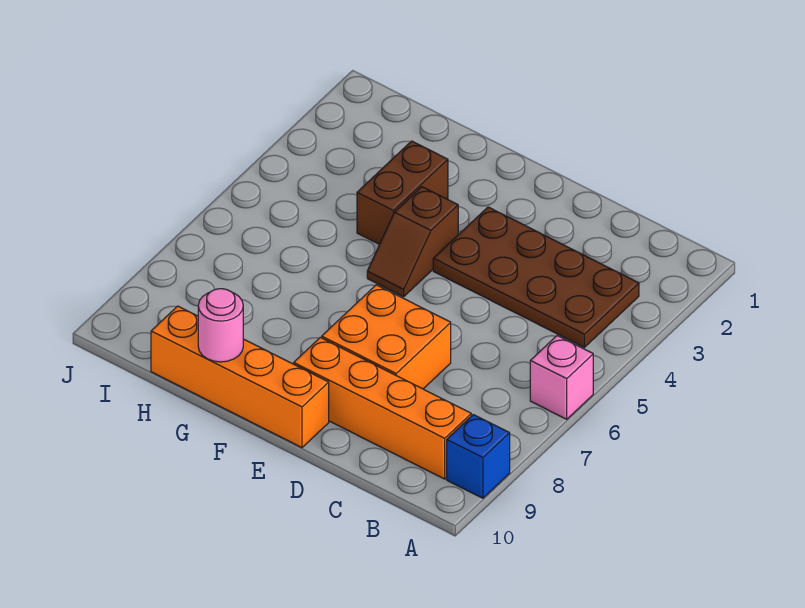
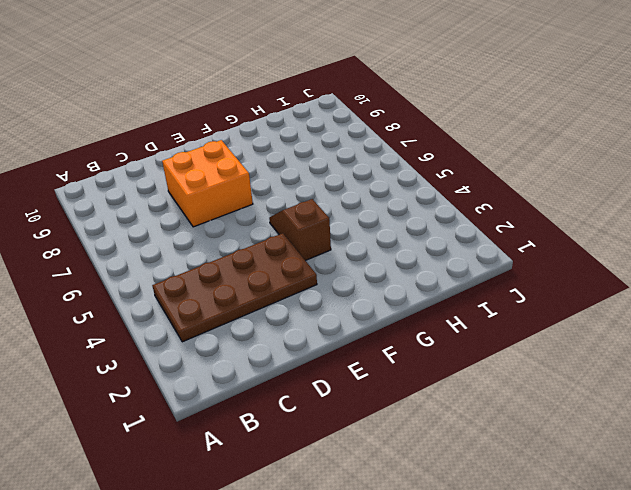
none -> pink 1x1 brick [530,336,593,419]
none -> blue 1x1 brick [447,415,510,498]

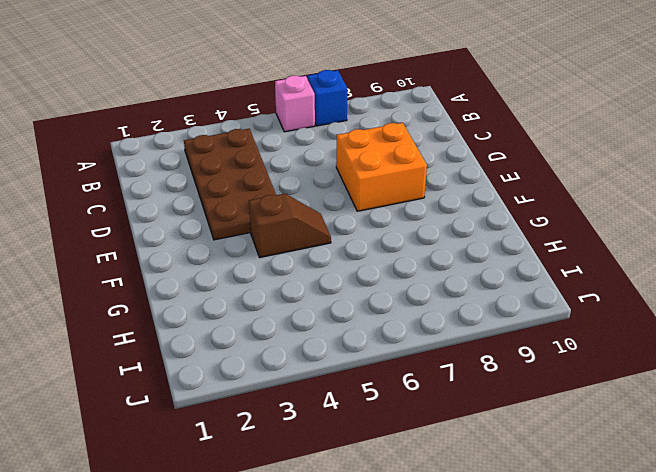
blue 1x1 brick [307,70,347,126] -> blue 1x1 brick moved to [447,415,510,498]
none -> orange 1x4 brick [294,337,471,479]
none -> orange 1x4 brick [151,306,329,448]

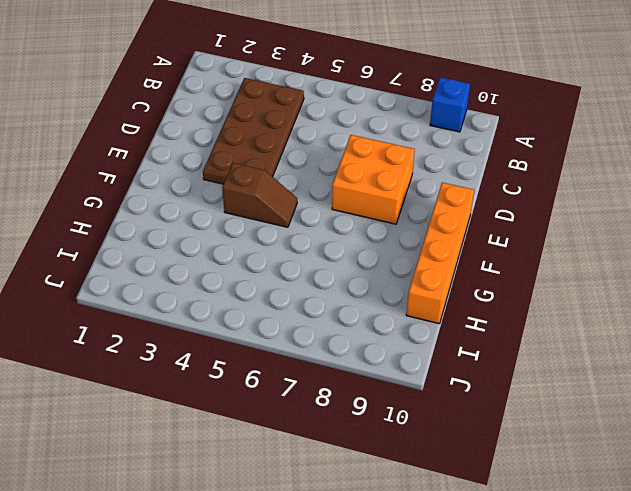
none -> pink 1x1 brick [530,336,593,419]
none -> orange 1x4 brick [294,337,471,479]

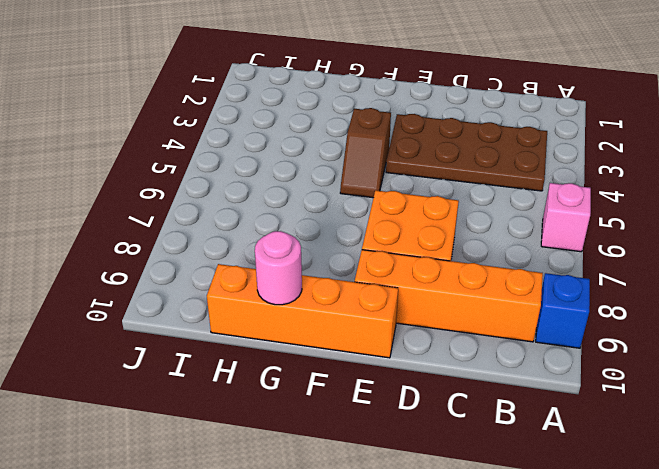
none -> brown 1x2 brick [357,141,448,244]

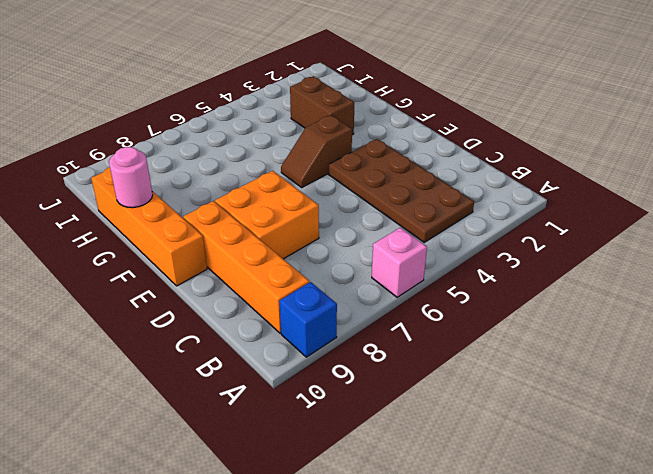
brown 1x2 brick [290,77,354,135] -> brown 1x2 brick turned to [357,141,448,244]

